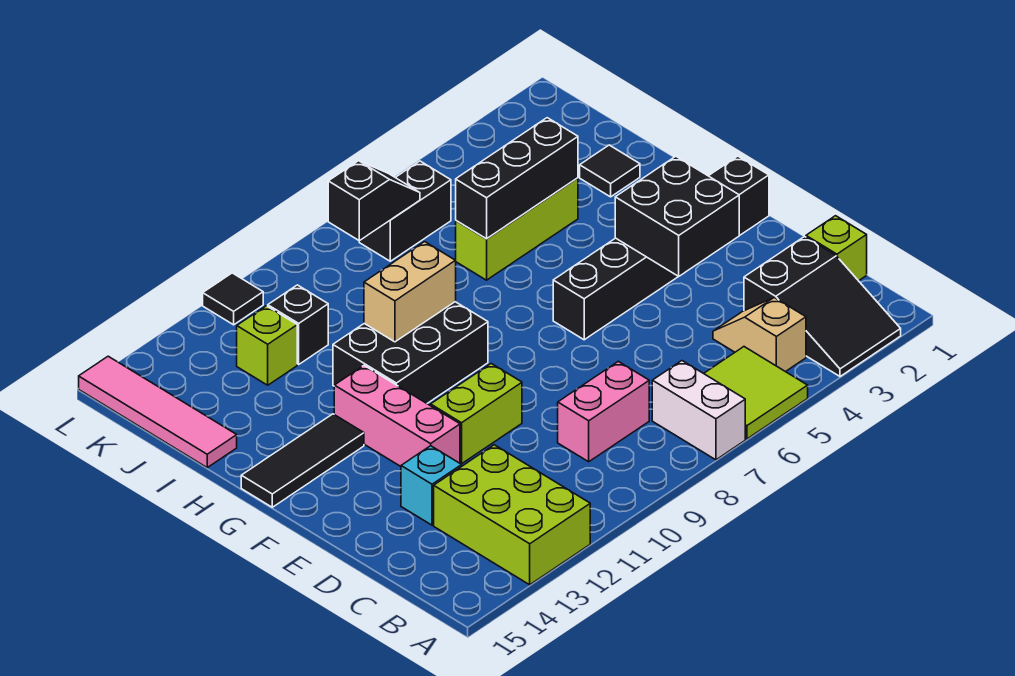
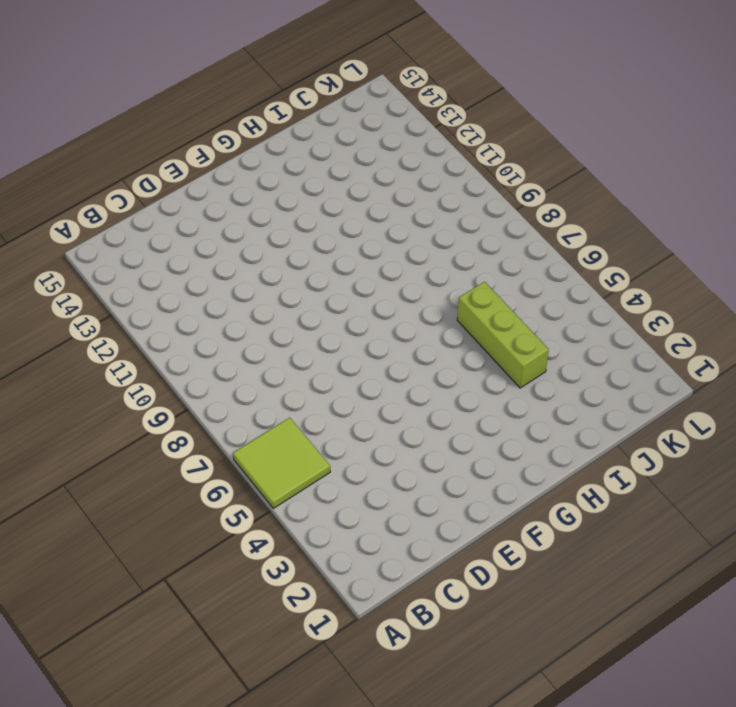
none -> black 2x3 slope [744,237,901,376]
none -> white 1x2 brick [652,361,745,460]
none -> lime 2x3 brick [434,445,590,585]

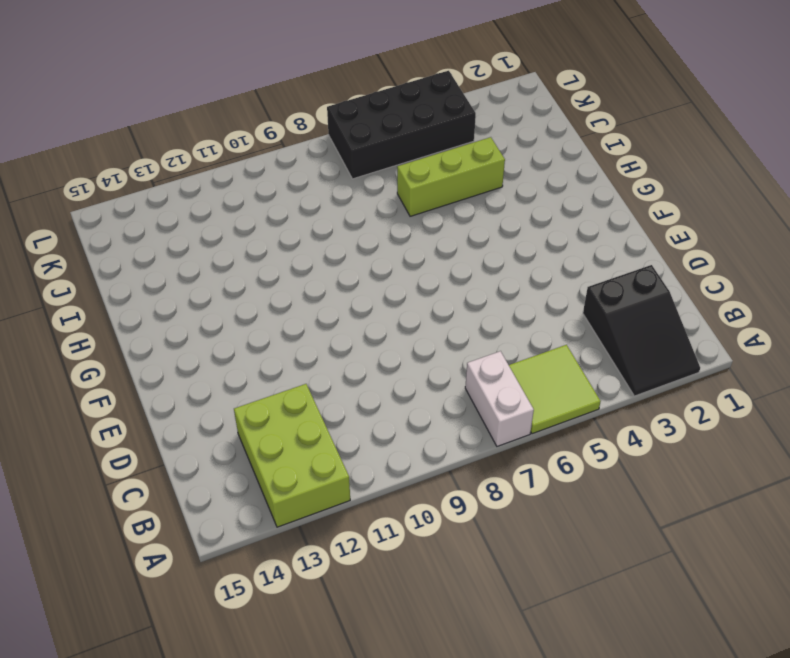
black 2x4 brick [327,71,476,179] -> black 1x2 brick [359,161,451,261]
none -> tan 1x2 slope [713,298,806,372]
none -> lime 1x1 brick [806,216,867,281]
none -> pink 1x2 brick [558,361,649,462]

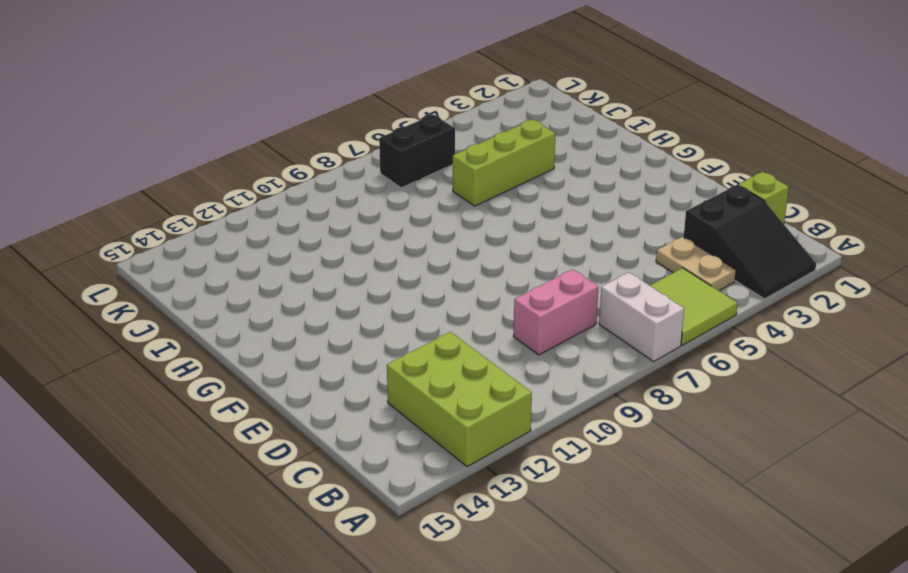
tan 1x2 plate [656,237,736,291] -> tan 1x2 slope [713,298,806,372]
none -> cyan 1x1 brick [401,446,462,525]
none -> lime 1x2 brick [431,364,522,464]
none -> pink 1x3 brick [334,366,460,466]

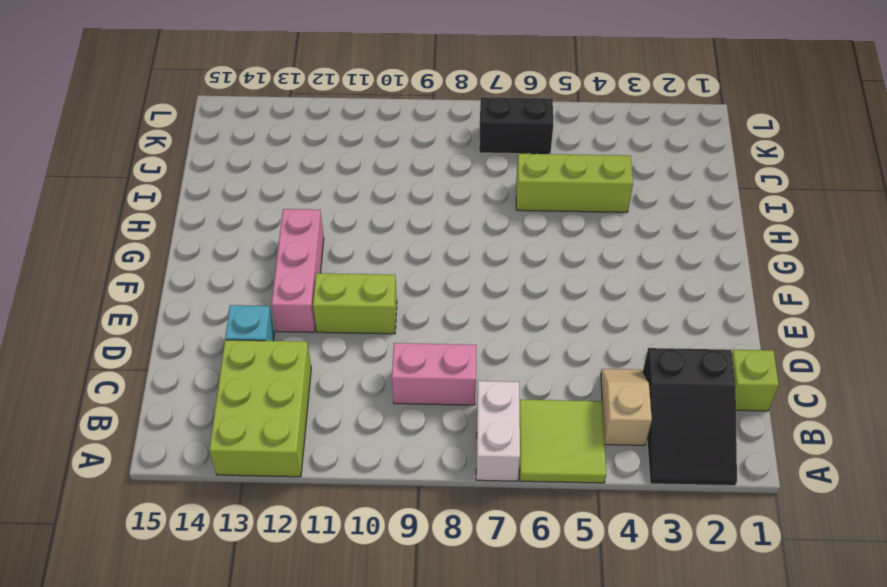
none -> black 1x6 brick [553,156,769,340]
none -> black 2x3 brick [333,302,488,403]
none -> black 1x3 tile [241,414,364,507]

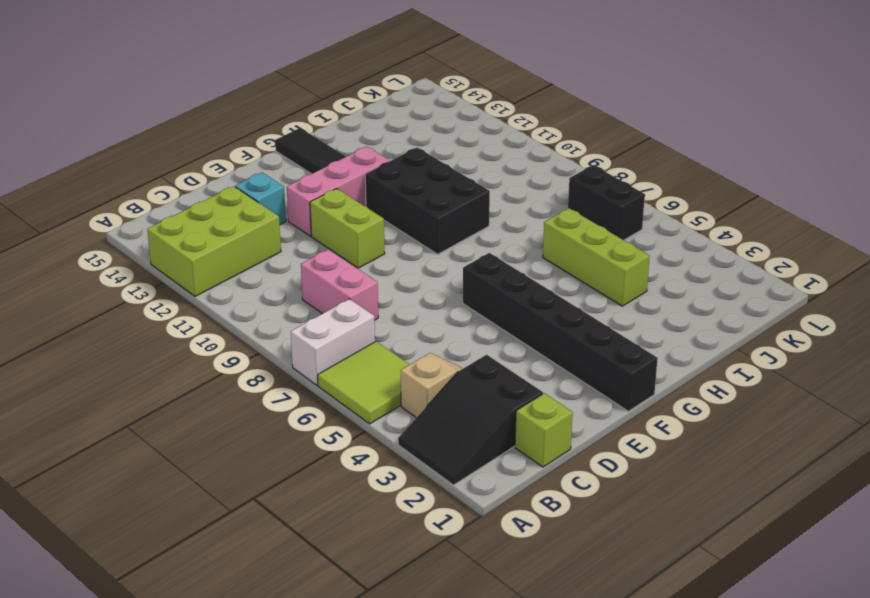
none -> black 1x1 tile [580,145,640,197]
none -> pink 1x4 tile [79,356,237,467]
none -> black 1x1 brick [268,285,328,364]

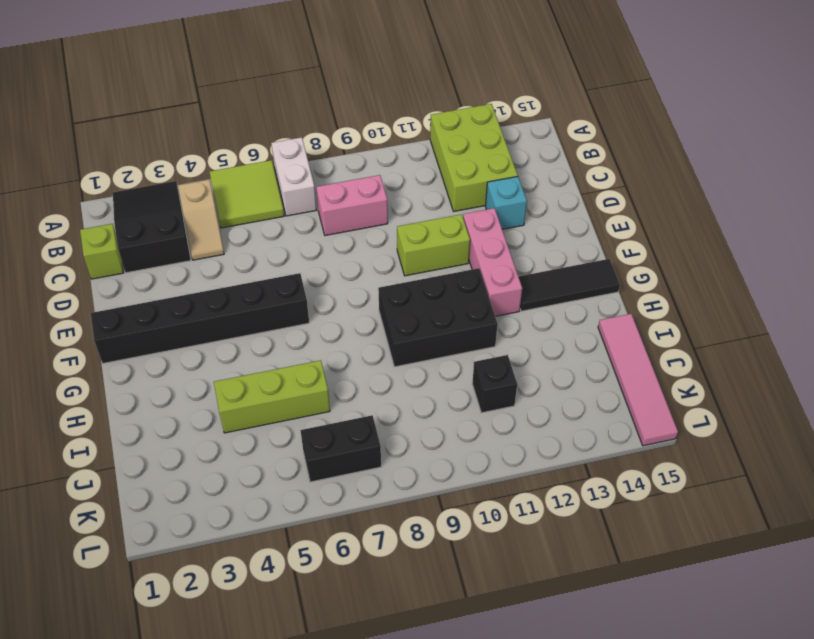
none -> black 1x1 tile [580,145,640,197]
none -> lime 1x1 brick [237,306,297,385]
none -> black 1x1 tile [203,273,263,325]

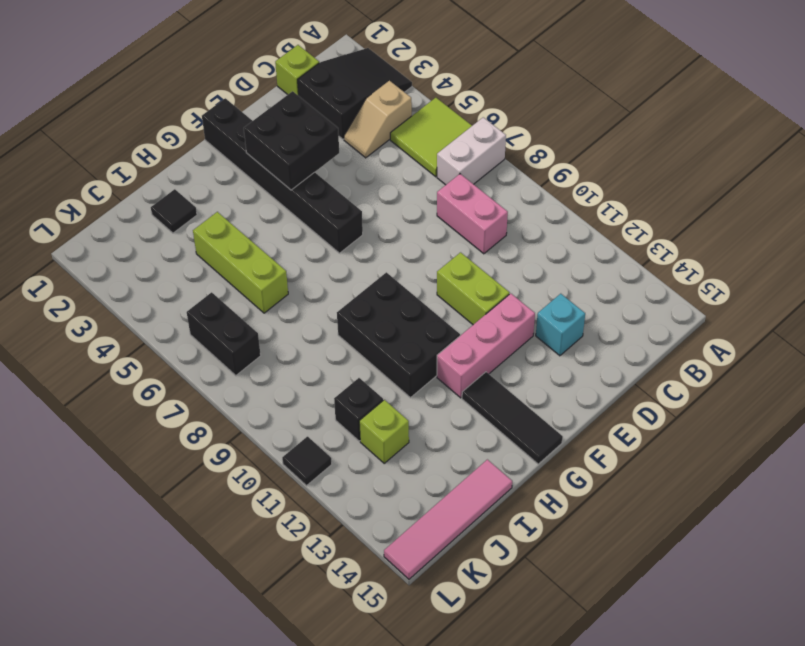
none -> lime 2x3 brick [434,445,590,585]
none -> tan 1x2 brick [364,242,456,342]
none -> black 1x3 brick [456,118,578,239]

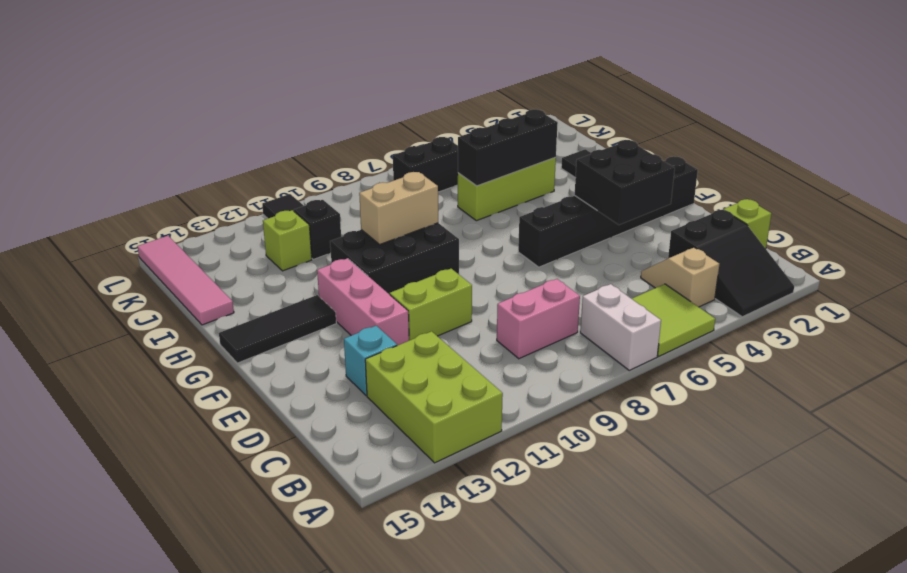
none -> black 1x2 slope [328,161,420,241]

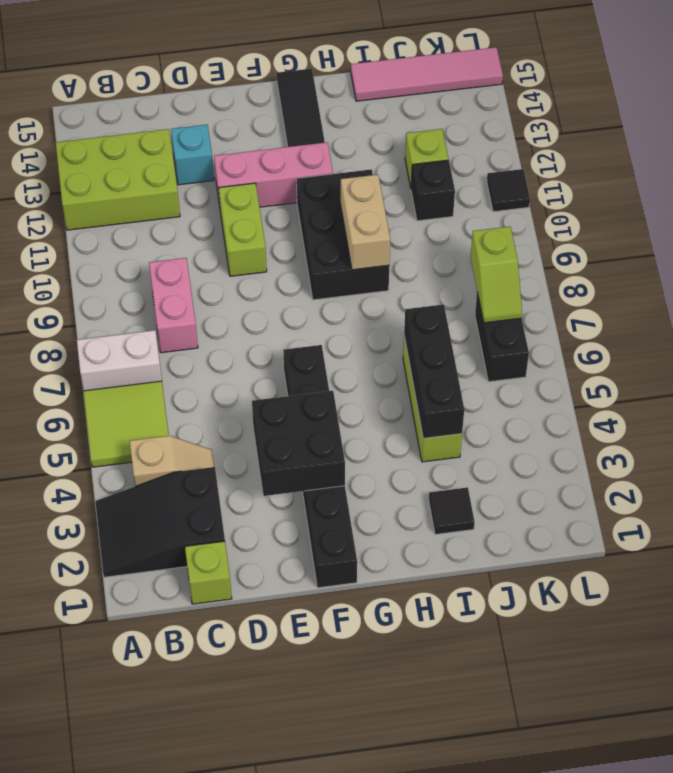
lime 1x2 slope [471,227,522,323] -> black 1x2 slope [328,161,420,241]

